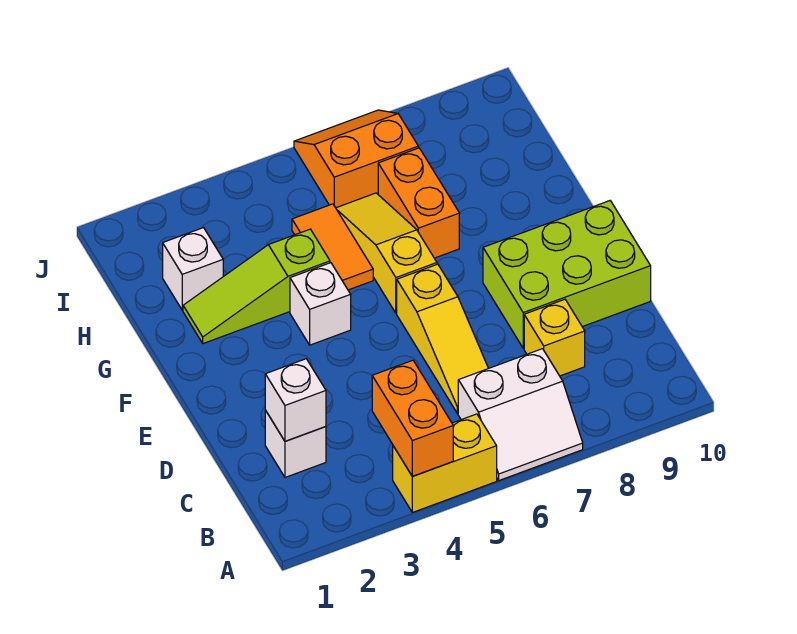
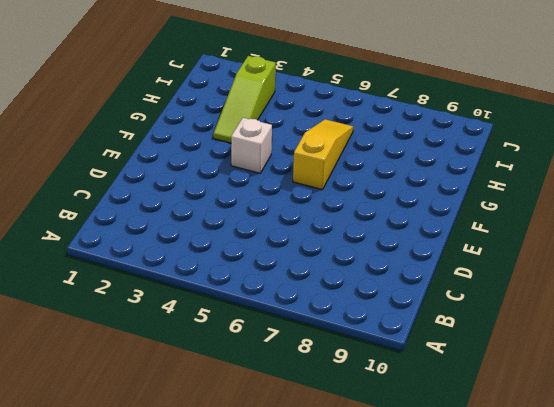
lime 1x3 slope [213,56,276,143] -> lime 1x3 slope turned to [183,229,330,344]
none -> yellow 1x2 brick [393,414,497,512]
none -> white 2x2 slope [458,349,583,480]
none -> white 1x1 brick [265,410,326,477]

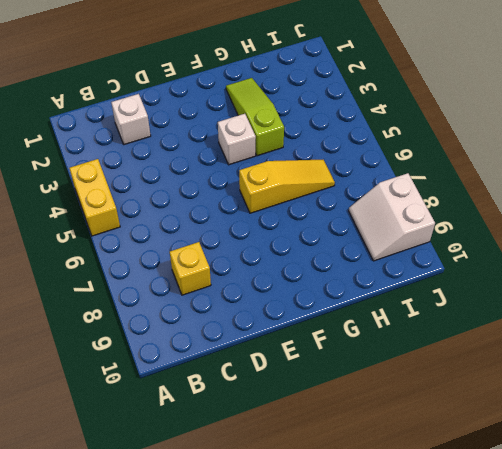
white 2x2 slope [349,173,435,261] -> white 2x2 slope moved to [458,349,583,480]
none -> yellow 1x3 slope [397,264,488,414]
none -> lime 2x3 brick [483,201,651,348]
none -> orange 1x2 tile [292,204,373,290]

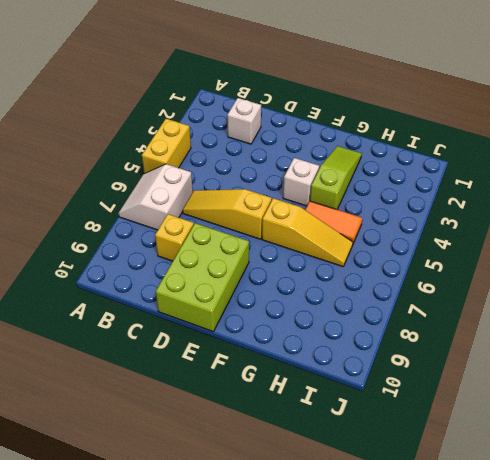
none -> orange 1x2 brick [378,148,459,258]
none -> white 1x1 brick [163,228,223,310]
none -> orange 2x2 slope [294,110,418,208]

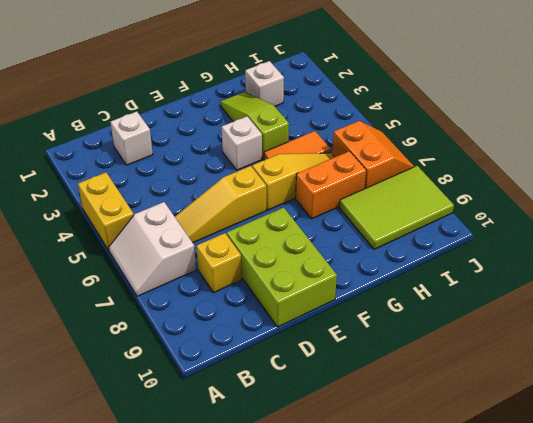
lime 2x3 tile [339,166,454,249] -> none
none -> orange 1x2 brick [372,360,453,476]
none -> white 1x1 brick [265,359,326,441]

